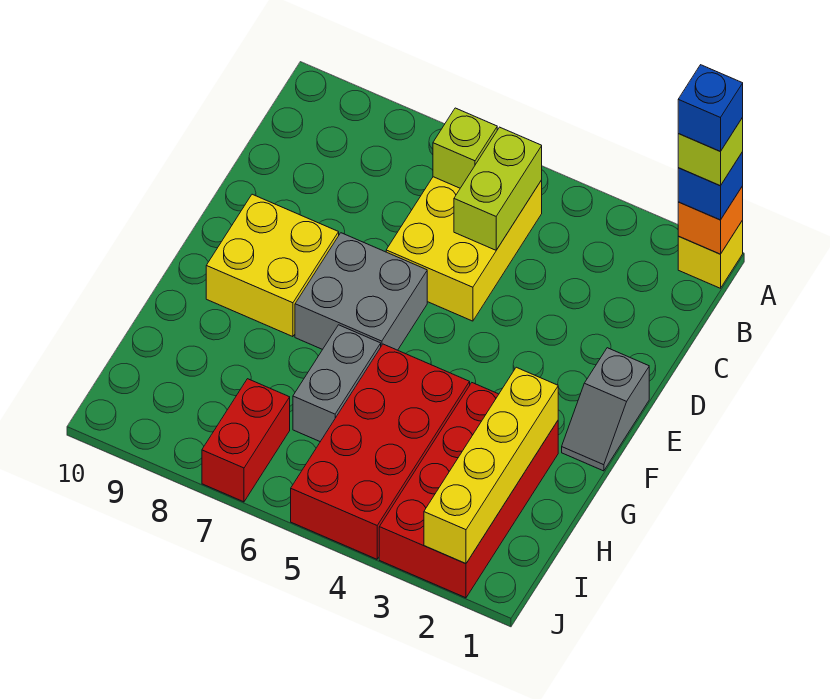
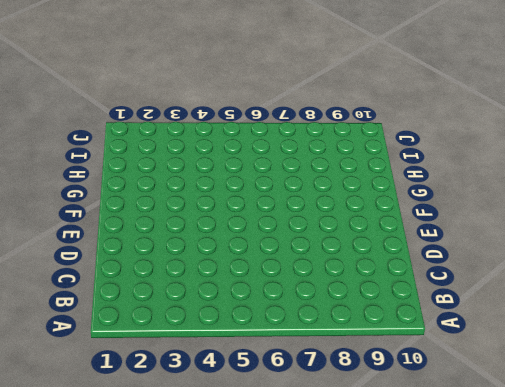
none -> yellow 1x1 brick [678,220,743,288]
none -> yellow 2x3 brick [386,177,542,321]
none -> grey 1x2 slope [562,348,649,471]

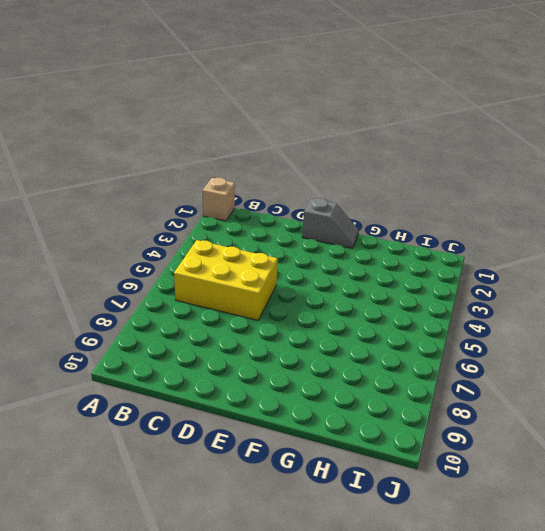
tan 1x1 brick [203,177,235,221] -> yellow 1x1 brick [678,220,743,288]
none -> grey 2x2 brick [295,233,427,350]
none -> yellow 2x2 brick [206,194,339,337]
none -> red 2x4 brick [379,383,558,598]

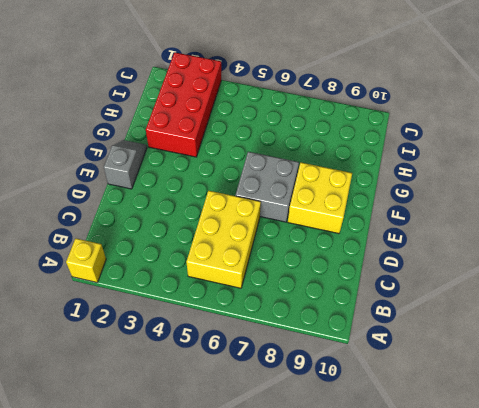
none -> red 2x4 brick [291,344,470,559]
none -> grey 1x2 brick [293,325,381,442]
none -> red 1x2 brick [202,379,290,502]

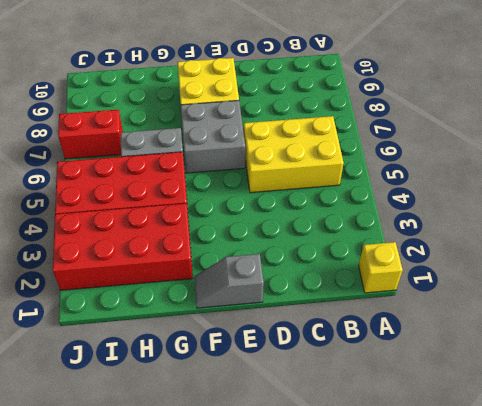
none -> orange 1x1 brick [678,186,743,254]
none -> lime 1x2 brick [454,127,542,250]
none -> lime 1x1 brick [433,108,497,188]

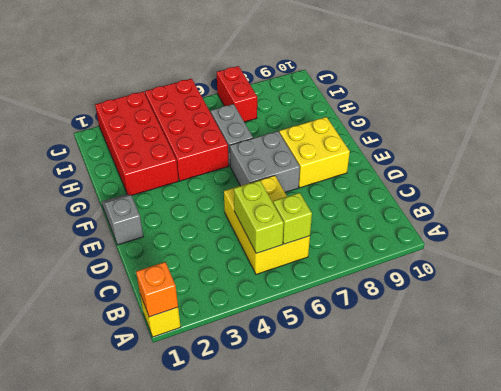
none -> yellow 1x4 brick [424,367,558,564]
none -> blue 1x1 brick [678,152,743,220]
none -> lime 1x1 brick [678,118,743,186]

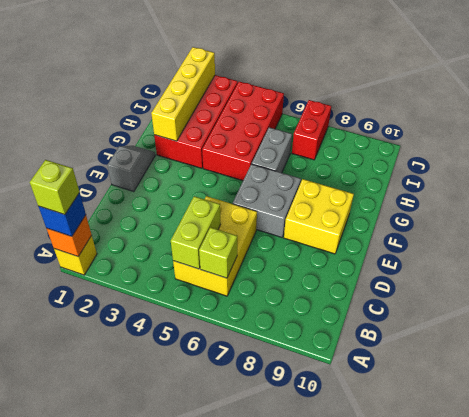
none -> blue 1x1 brick [678,65,743,152]

